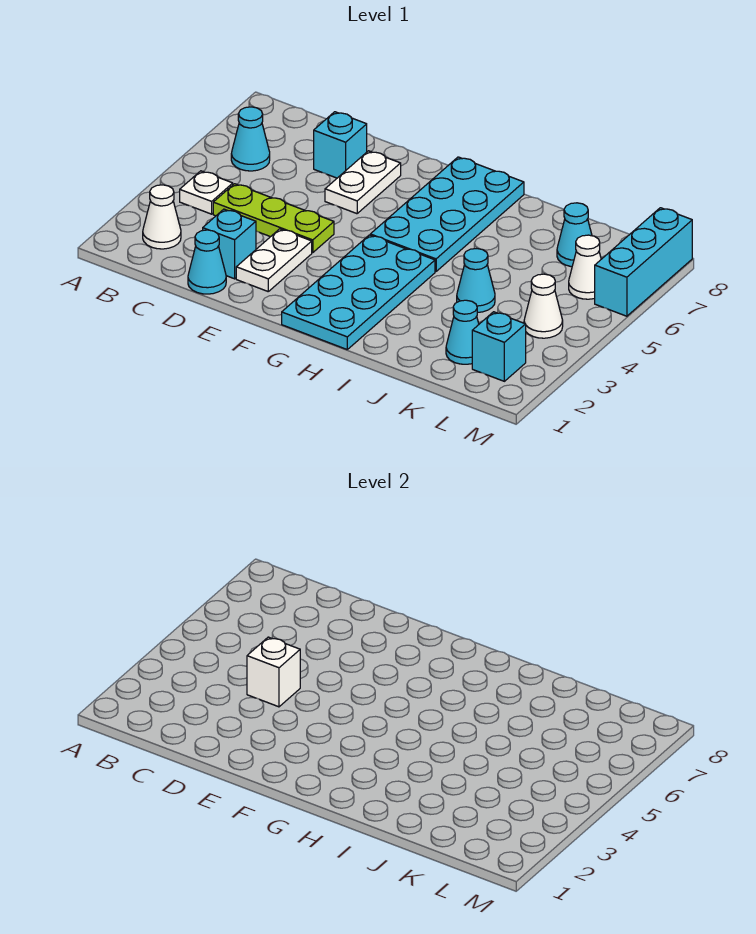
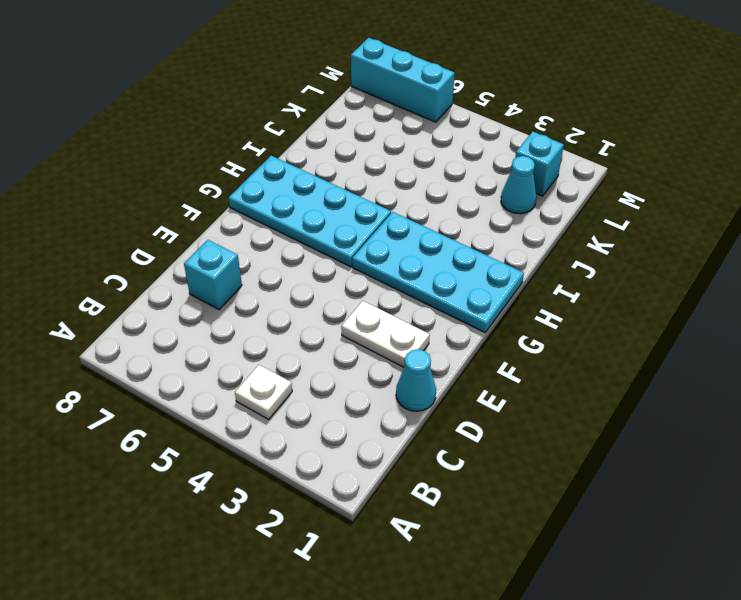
none -> white 1x1 cone [143,185,181,249]
none -> cyan 1x1 cone [231,107,270,171]
none -> lime 1x3 plate [213,184,334,253]

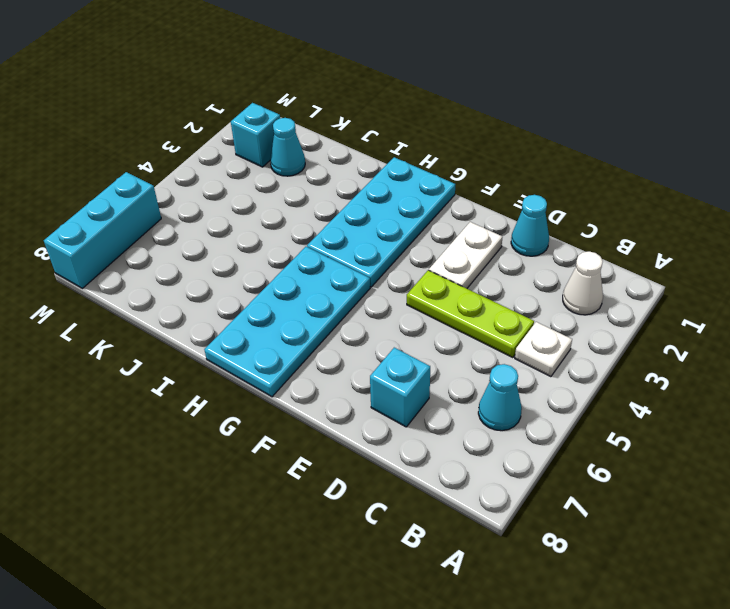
none -> cyan 1x1 brick [203,209,256,279]
none -> white 1x2 plate [325,151,401,214]
none -> cyan 1x1 cone [457,249,495,313]

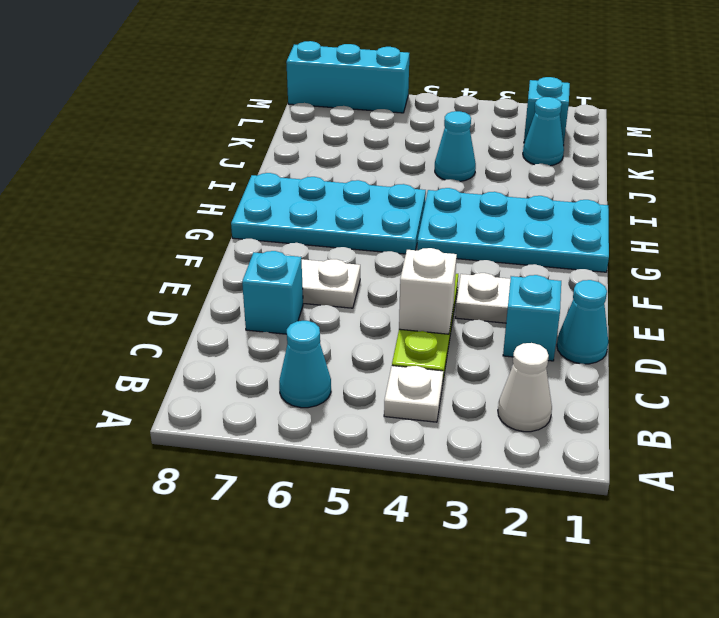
none -> cyan 1x1 cone [557,203,592,267]
none -> white 1x1 cone [524,274,563,338]
none -> white 1x1 cone [569,235,601,299]

